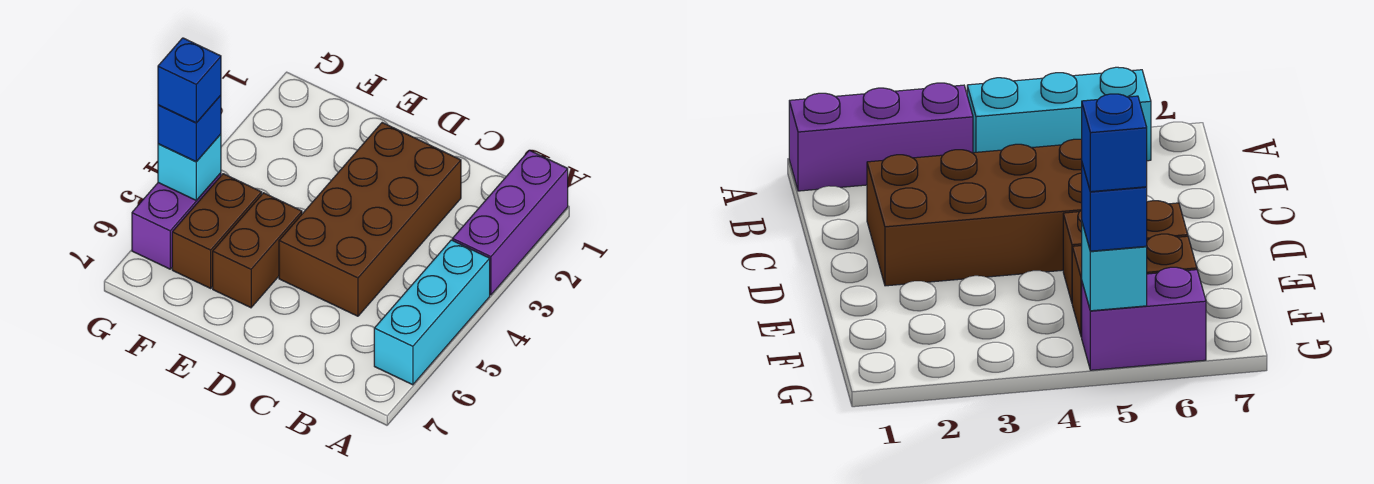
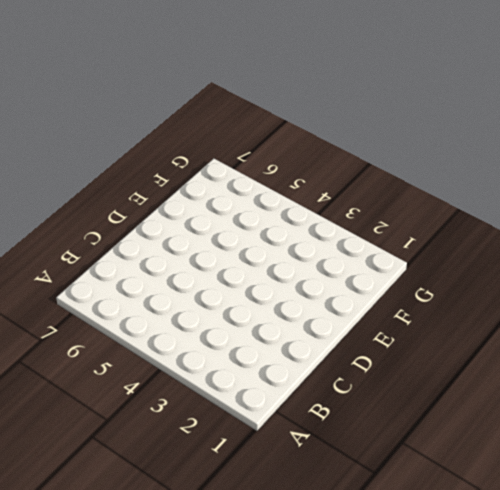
none -> purple 1x3 brick [452,150,568,295]
none -> cyan 1x3 brick [374,240,490,385]

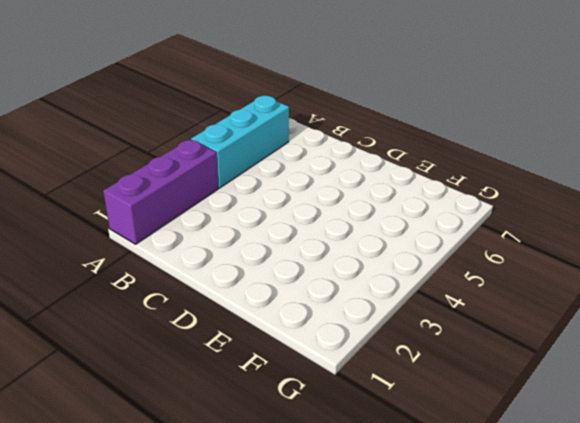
none -> brown 2x4 brick [279,123,461,316]
none -> brown 1x2 brick [213,193,302,308]

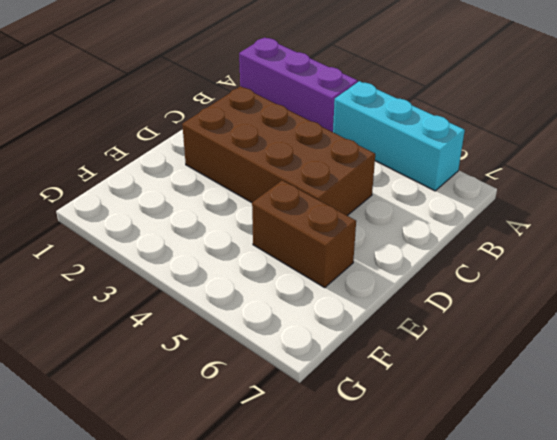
none -> brown 1x2 brick [172,174,262,288]
none -> purple 1x2 brick [132,173,221,269]

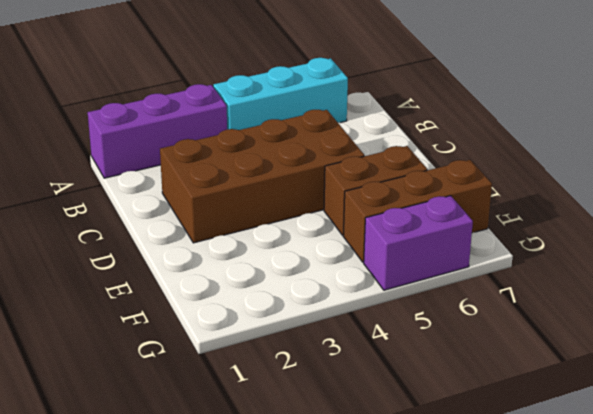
brown 1x3 brick [343,160,492,262] -> brown 1x2 brick [172,174,262,288]
none -> cyan 1x1 brick [158,134,221,200]
none -> blue 1x1 brick [158,95,221,162]

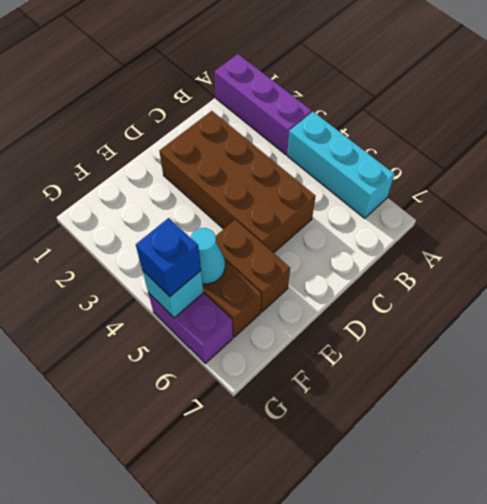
cyan 1x1 cone [191,228,225,284] -> none
none -> blue 1x1 brick [158,38,221,123]

